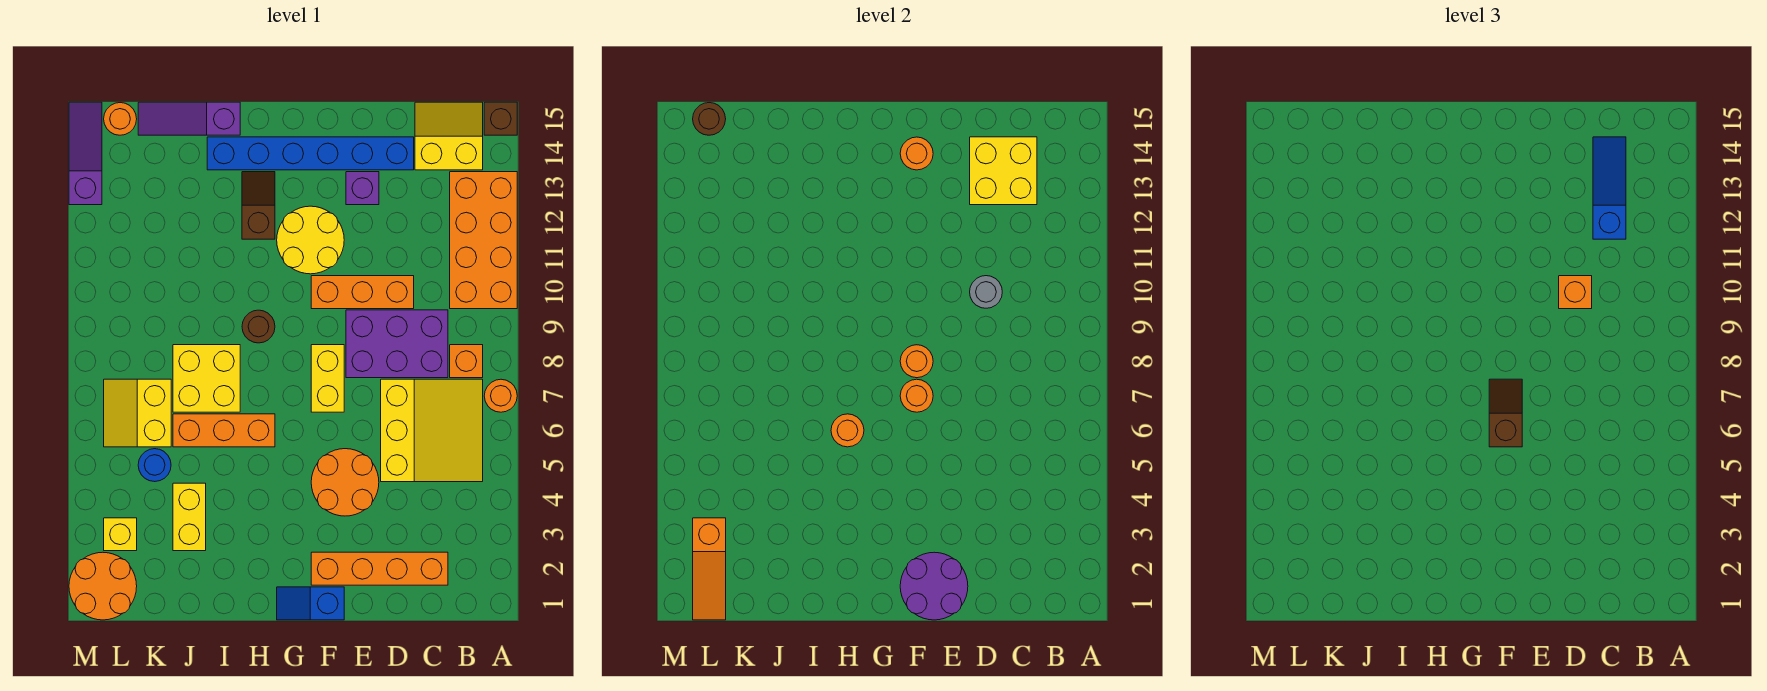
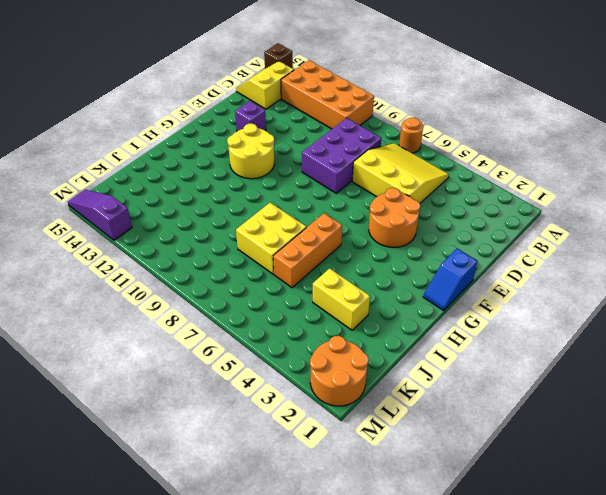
none -> orange 1x1 brick [450,345,483,378]
none -> orange 1x4 brick [311,552,448,585]
none -> orange 1x3 brick [311,276,414,309]
none -> blue 1x6 brick [207,137,414,170]

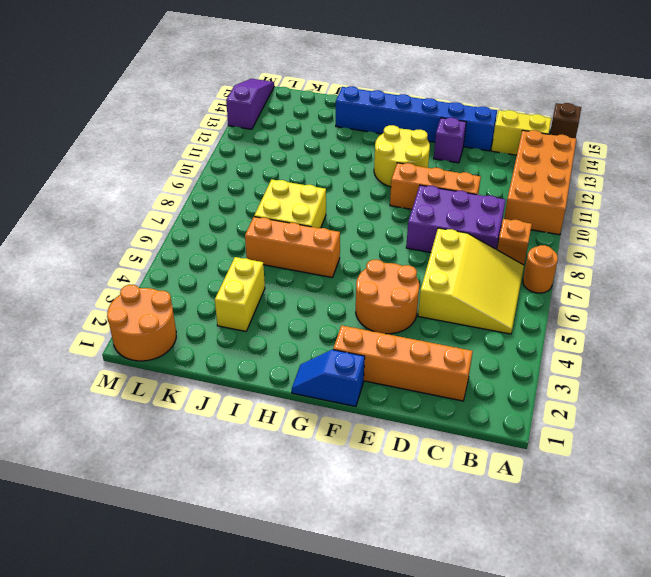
none -> yellow 1x2 brick [311,345,344,412]
none -> brown 1x1 round brick [242,310,275,343]
none -> brown 1x2 slope [242,172,275,239]
none -> purple 1x3 slope [138,102,240,135]

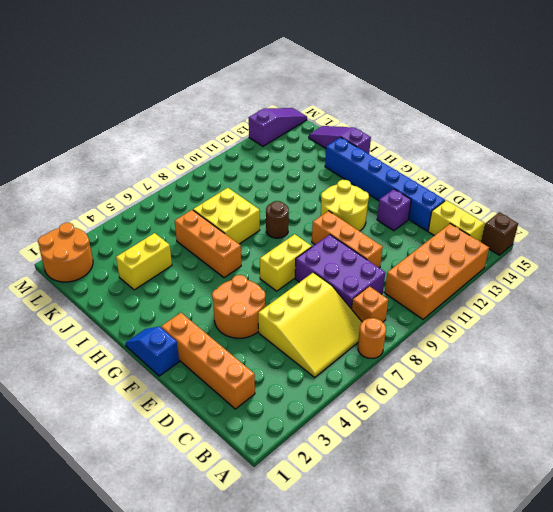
none -> brown 1x2 slope [242,172,275,239]
none -> blue 1x1 round brick [138,449,171,482]
none -> yellow 2x2 slope [104,379,171,447]
none -> yellow 1x1 brick [104,518,137,551]

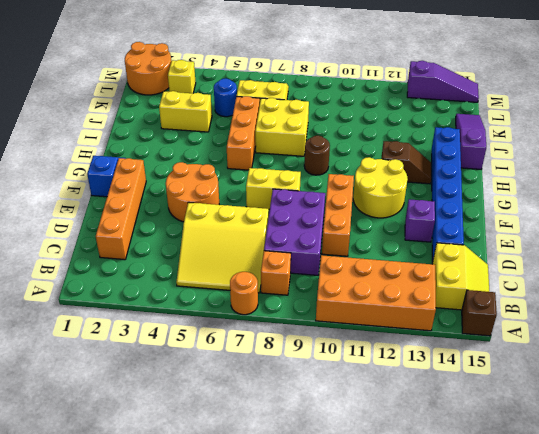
none -> orange 1x1 round brick [104,103,137,135]
none -> yellow 2x2 brick [970,137,1037,205]
none -> grey 1x1 round brick [970,276,1002,308]
none -> purple 2x2 round brick [900,552,968,620]

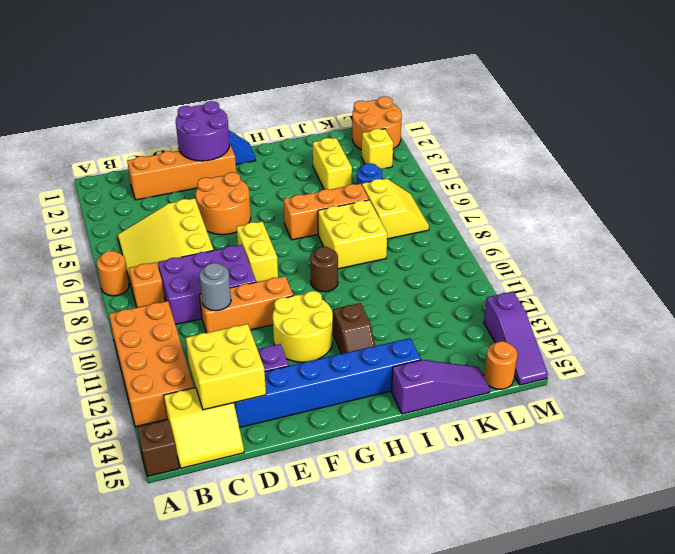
none -> orange 1x1 round brick [900,379,933,412]
none -> orange 1x1 round brick [900,345,933,378]
none -> orange 1x1 round brick [900,137,933,170]
none -> orange 1x1 round brick [831,414,864,447]

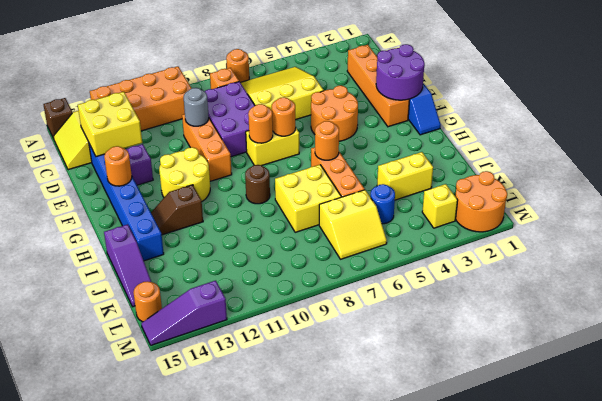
none -> orange 1x3 slope [693,518,726,620]
none -> brown 1x1 round brick [693,103,726,135]
none -> blue 1x3 slope [1593,137,1626,239]
none -> orange 1x1 brick [1559,276,1592,309]

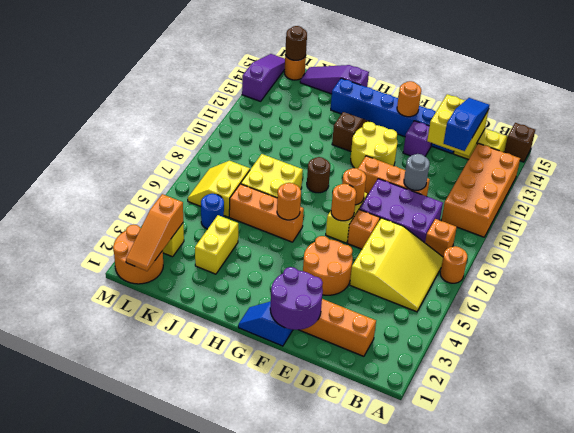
orange 1x1 brick [348,210,380,249] -> orange 1x1 brick moved to [1559,276,1592,309]
none -> brown 1x2 slope [1489,379,1522,447]

